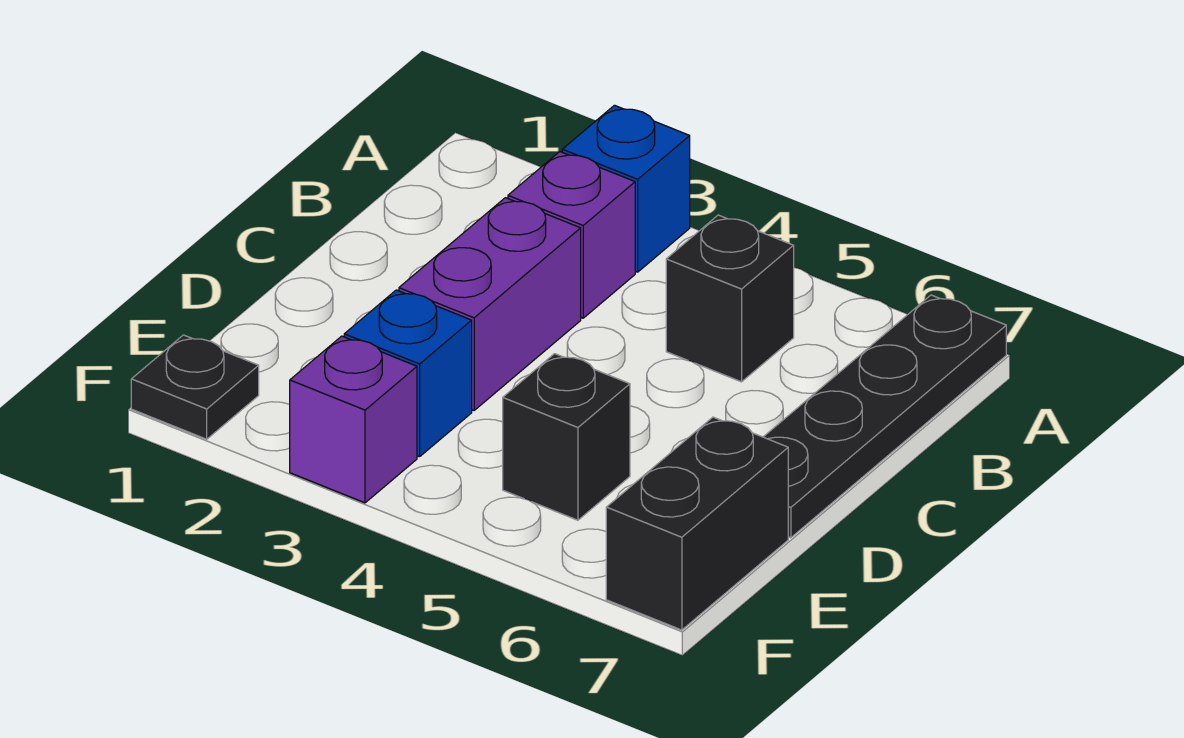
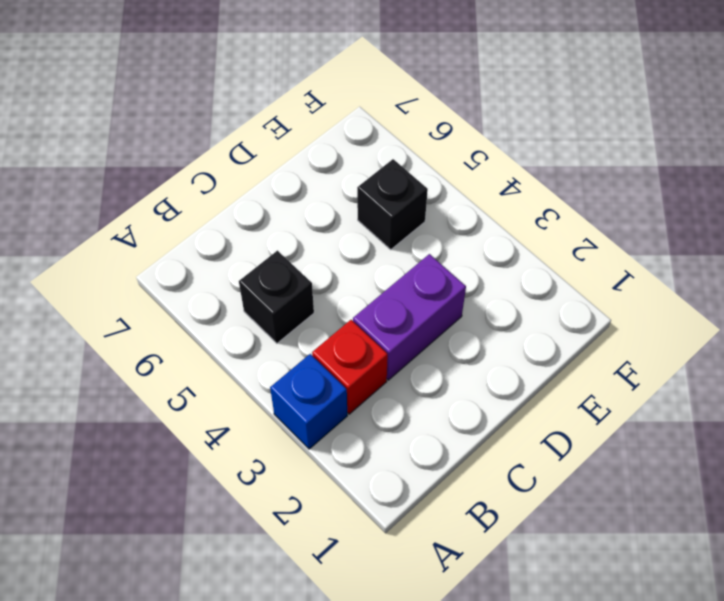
red 1x1 brick [312,320,388,414] -> purple 1x1 brick [508,152,635,318]
none -> black 1x4 plate [764,295,1006,538]
none -> blue 1x1 brick [344,290,472,457]

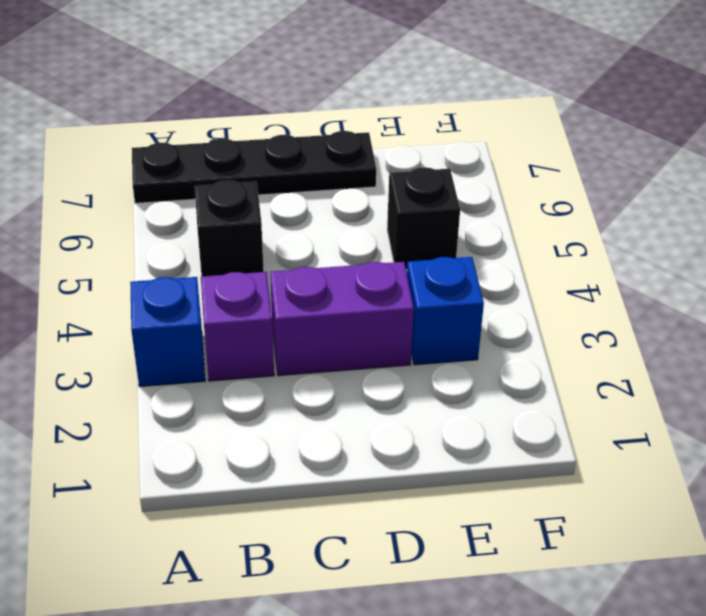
none -> black 1x2 brick [606,417,788,630]
none -> black 1x1 plate [131,335,259,439]

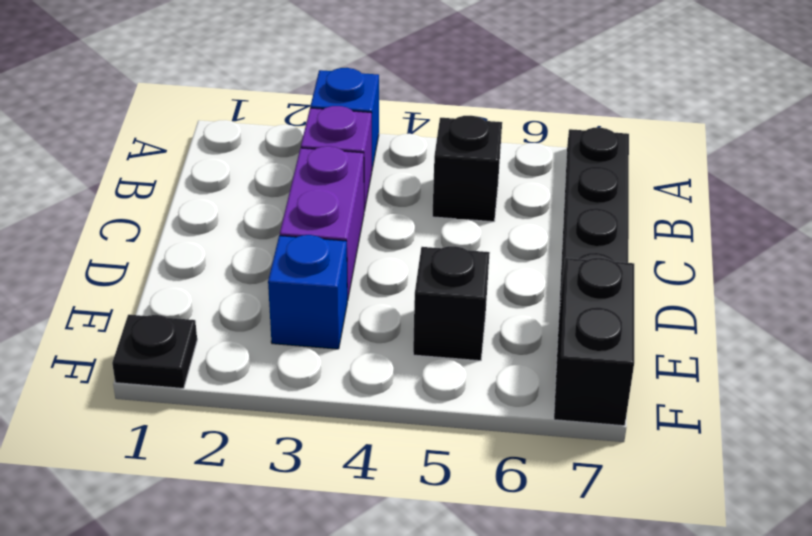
none -> purple 1x1 brick [290,336,417,503]

